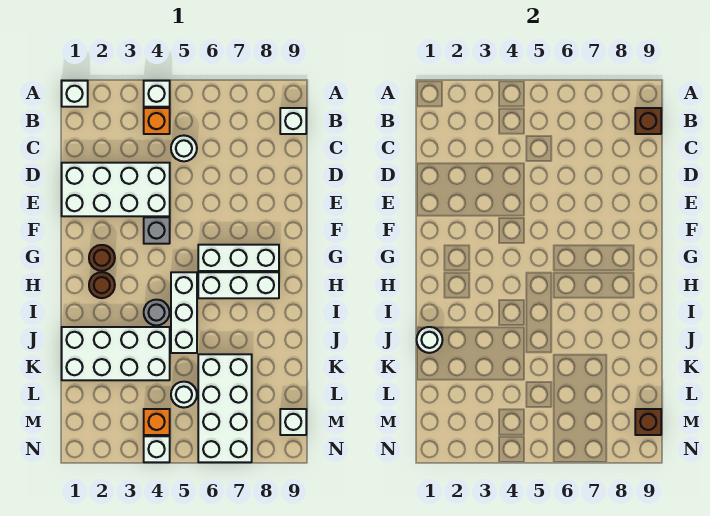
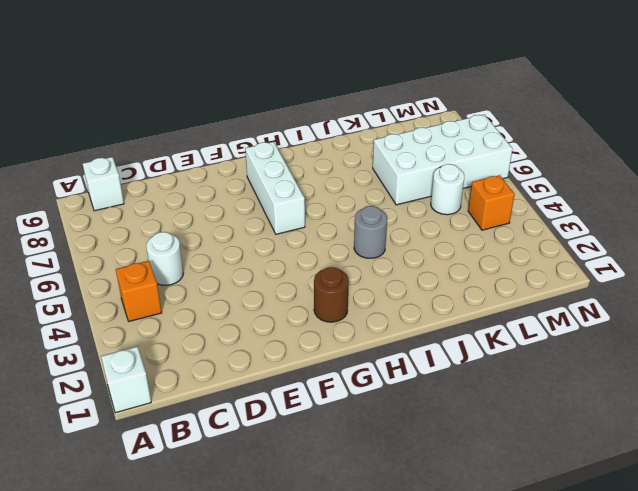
none -> white 1x1 brick [144,81,170,107]
none -> white 2x4 brick [62,163,170,216]
none -> grey 1x1 brick [144,217,170,244]

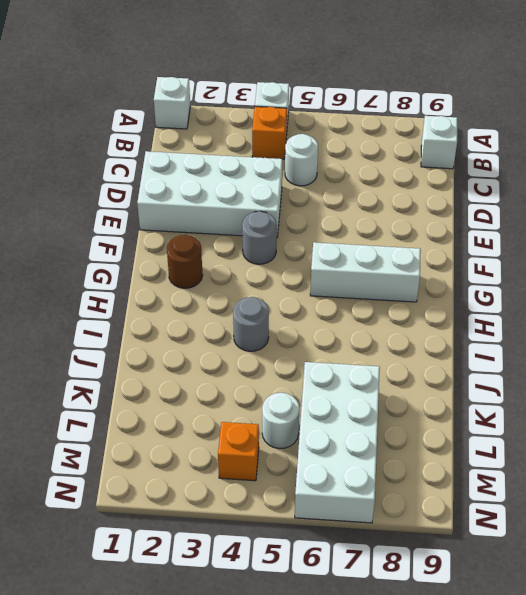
grey 1x1 round brick [242,211,277,264] -> grey 1x1 brick [144,217,170,244]
none -> brown 1x1 round brick [89,272,115,298]
none -> white 1x3 brick [171,272,197,353]
none -> white 1x3 brick [198,272,279,298]

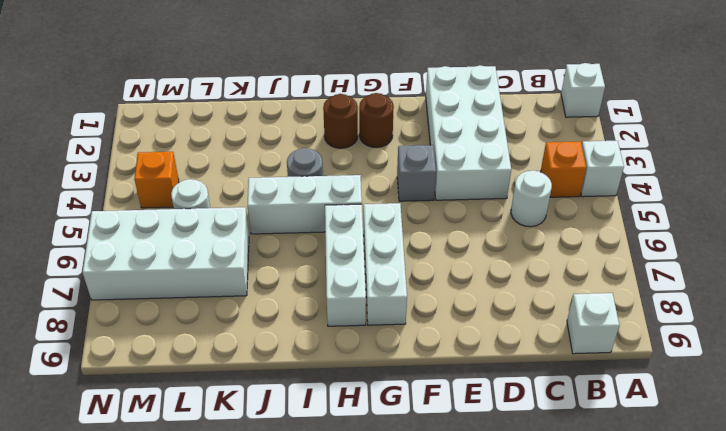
none -> white 2x4 brick [62,327,170,380]
none -> white 1x1 brick [280,409,306,435]
none -> white 1x1 brick [144,436,170,462]

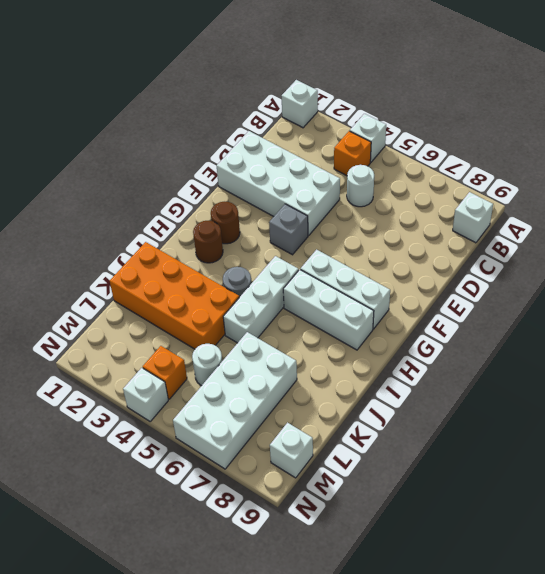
orange 2x4 brick [110,242,239,349] -> white 2x4 brick [62,327,170,380]
none -> brown 1x1 brick [635,108,661,134]
none -> white 1x1 round brick [417,327,442,353]
none -> brown 1x1 brick [635,409,661,435]

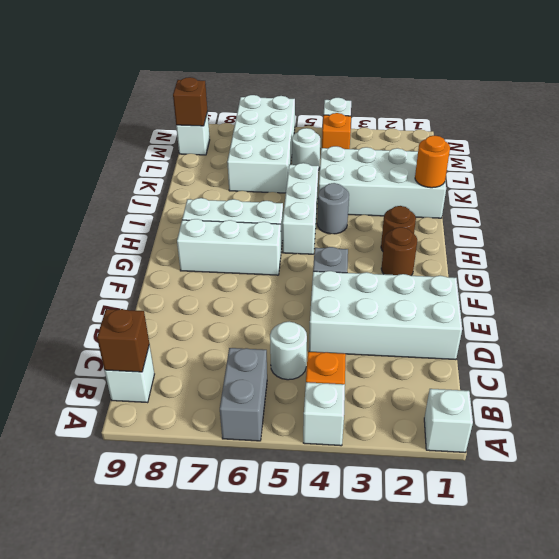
grey 1x2 brick [220,348,267,441] -> none
orange 1x1 round brick [415,136,450,188] -> white 1x1 round brick [417,327,442,353]

